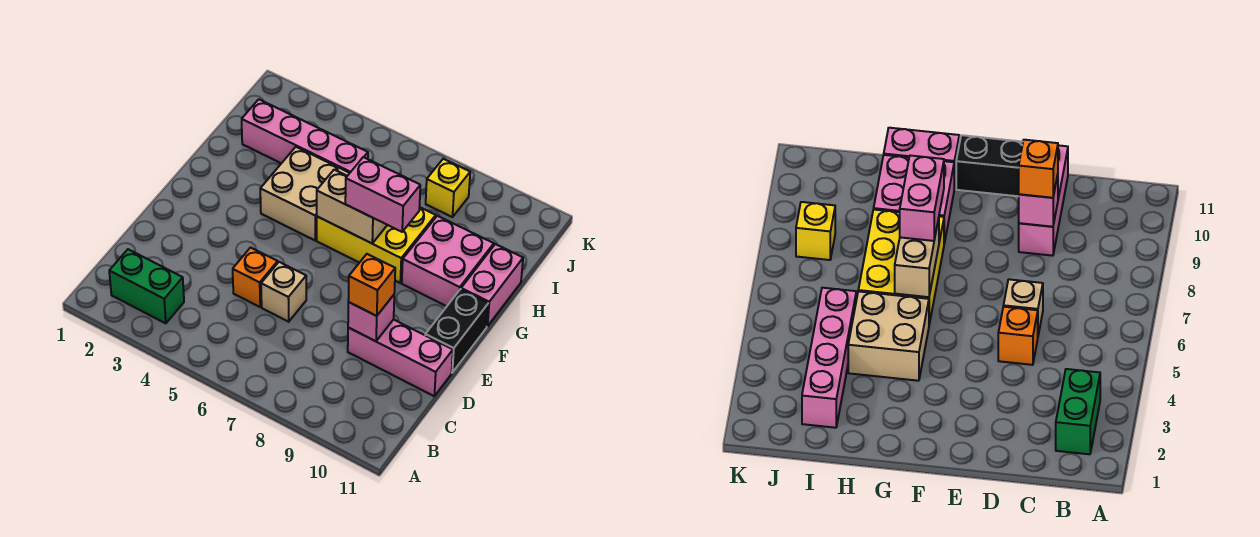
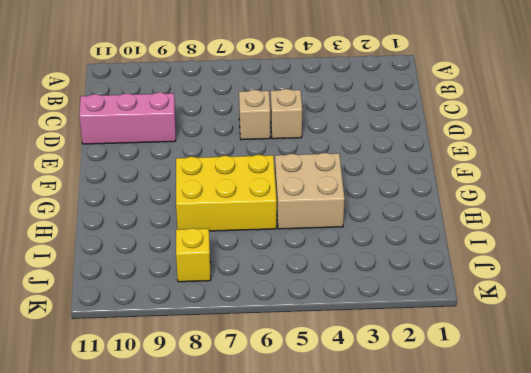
tan 1x1 brick [271,89,302,139] -> orange 1x1 brick [233,248,278,307]
none -> green 1x2 brick [109,249,184,323]
none -> black 1x2 brick [425,289,488,373]
none -> pink 2x2 brick [402,216,494,306]

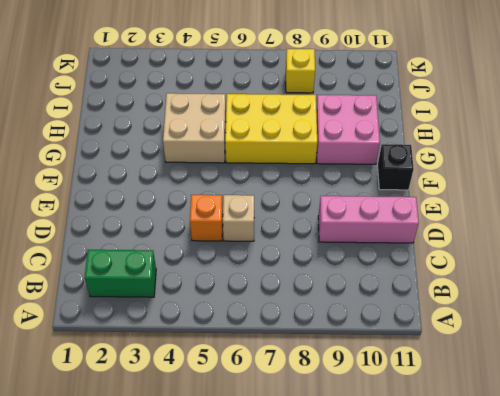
black 1x1 brick [378,144,414,190] -> black 1x2 brick [425,289,488,373]
none -> pink 1x2 brick [461,244,523,326]
none -> pink 1x4 brick [242,99,368,173]
none -> pink 1x1 brick [348,295,394,341]

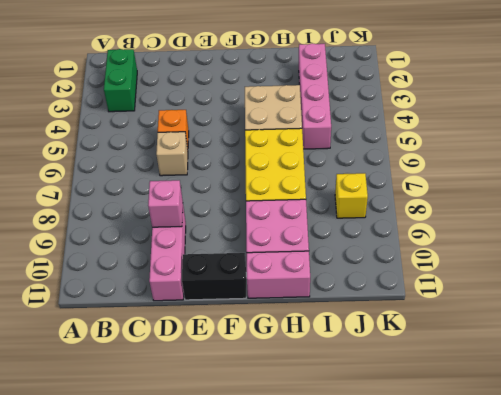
none -> tan 1x2 brick [317,170,387,243]
none -> orange 1x1 brick [348,254,395,316]
none -> pink 1x2 brick [345,157,420,232]

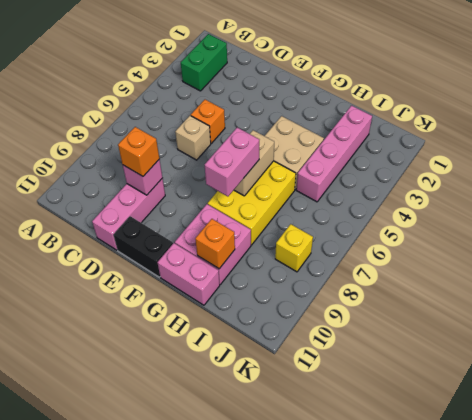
orange 1x1 brick [195,219,235,269] -> none

